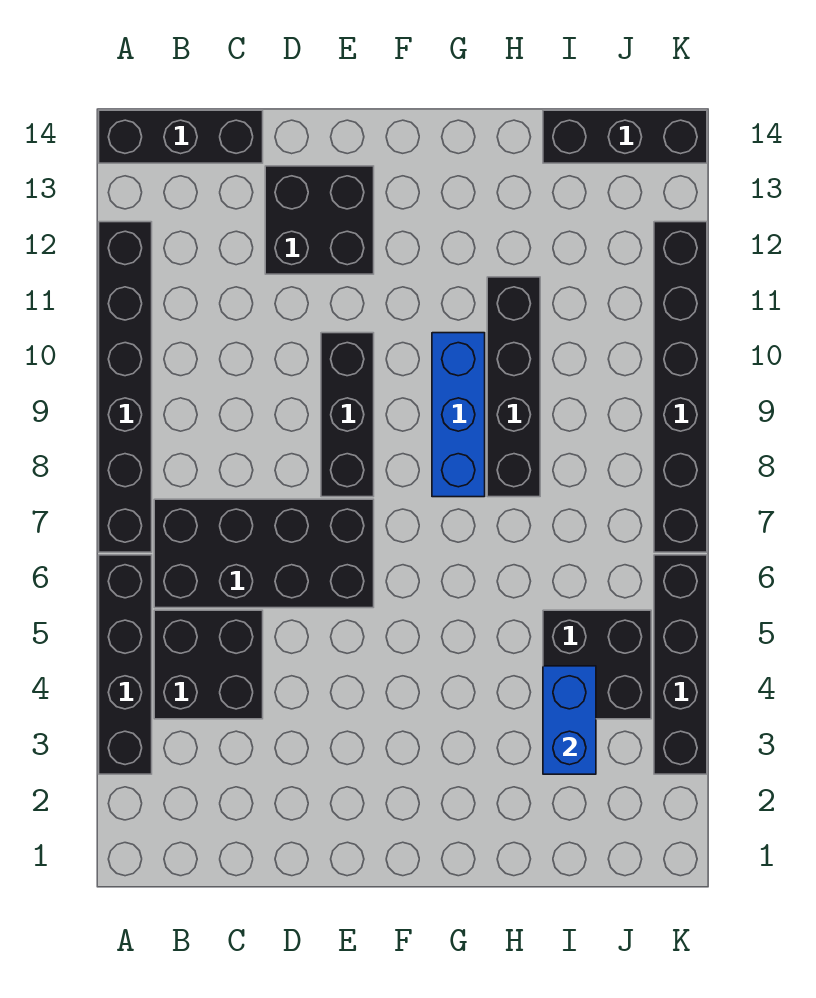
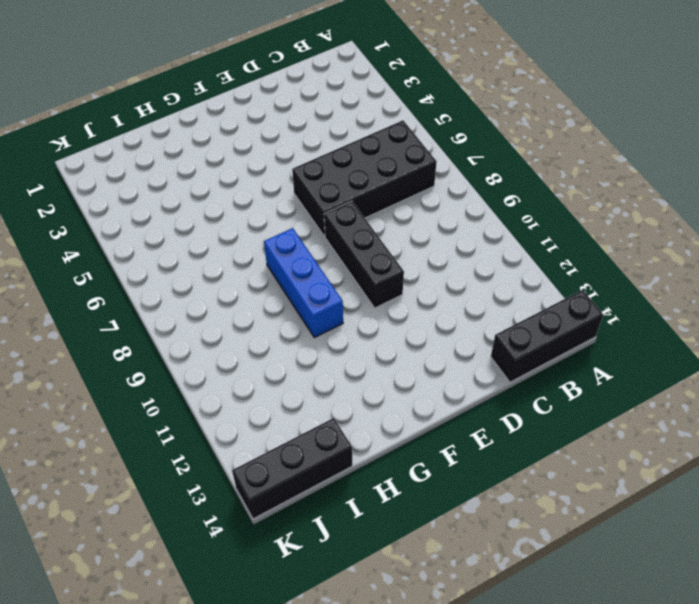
none -> black 1x4 brick [99,555,152,774]
none -> black 1x6 brick [99,222,152,552]
none -> black 2x2 brick [154,610,263,719]

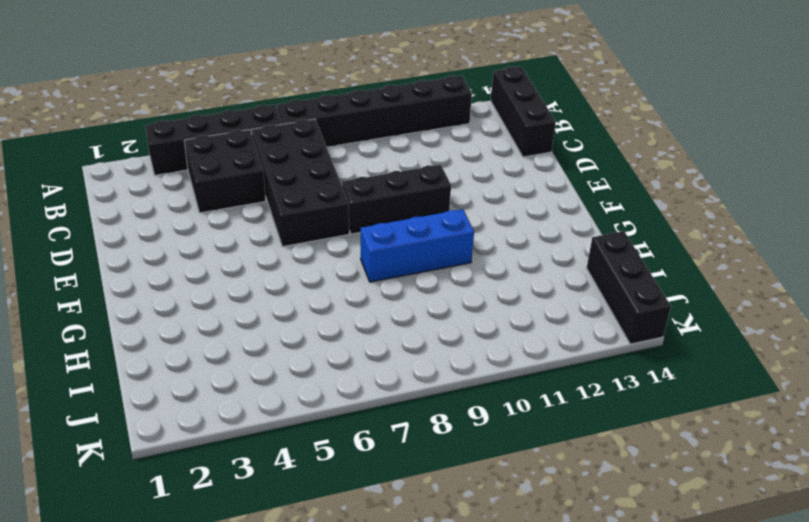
none -> black 2x2 brick [265,166,374,274]
none -> black 1x4 brick [487,277,540,497]
none -> black 2x2 brick [543,610,651,719]

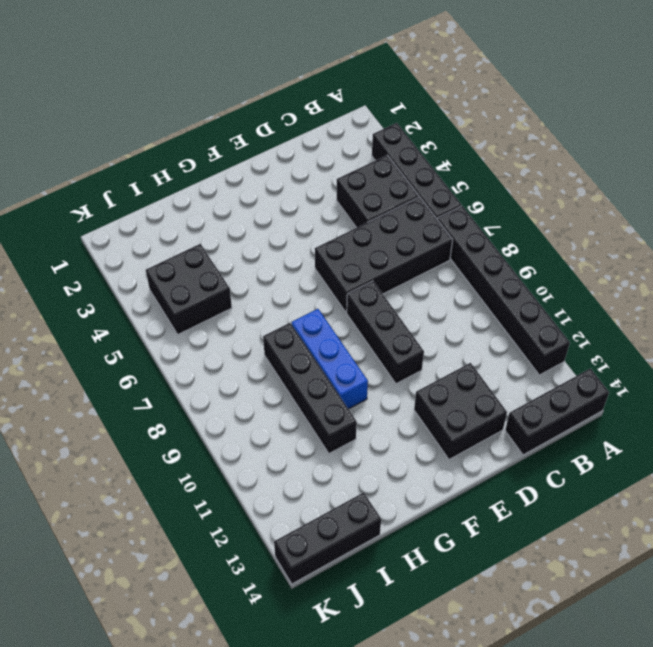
none -> black 1x4 brick [654,555,707,774]
none -> black 1x6 brick [654,222,707,552]
none -> blue 1x2 brick [543,666,596,774]

